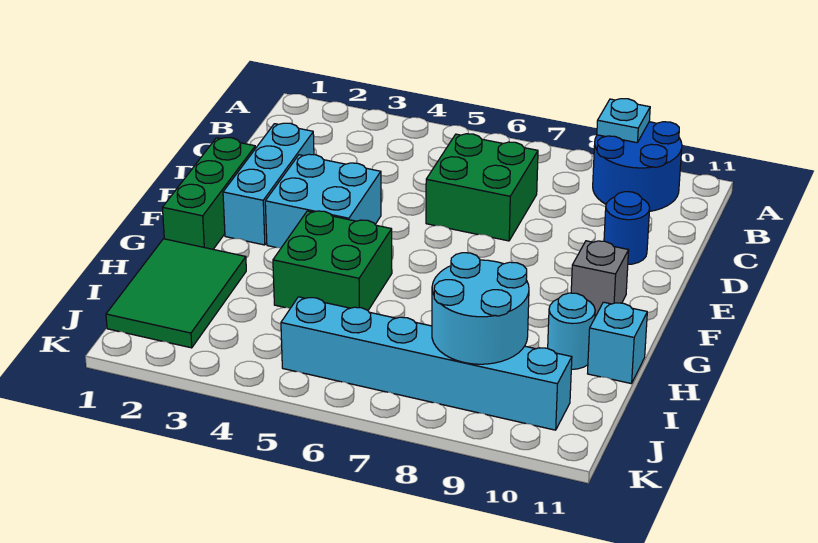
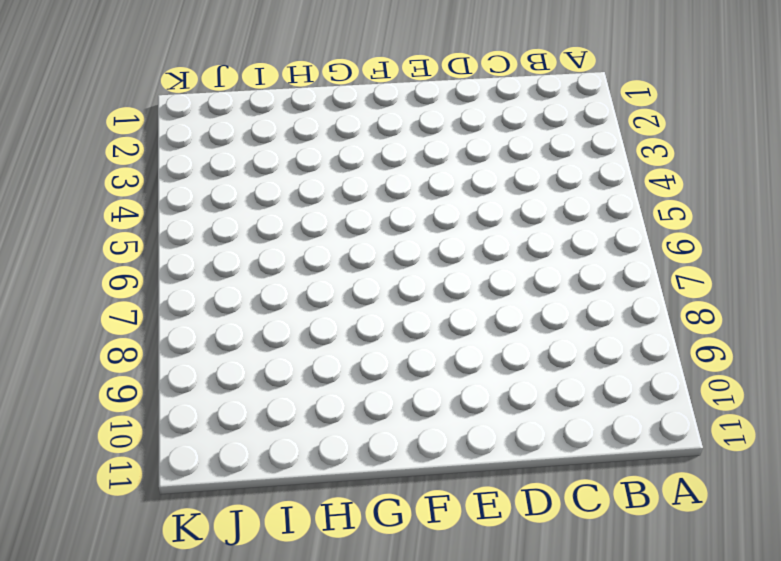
none -> blue 2x2 round brick [593,122,682,211]
none -> green 2x2 brick [426,134,538,241]
none -> cyan 1x3 brick [223,123,314,245]

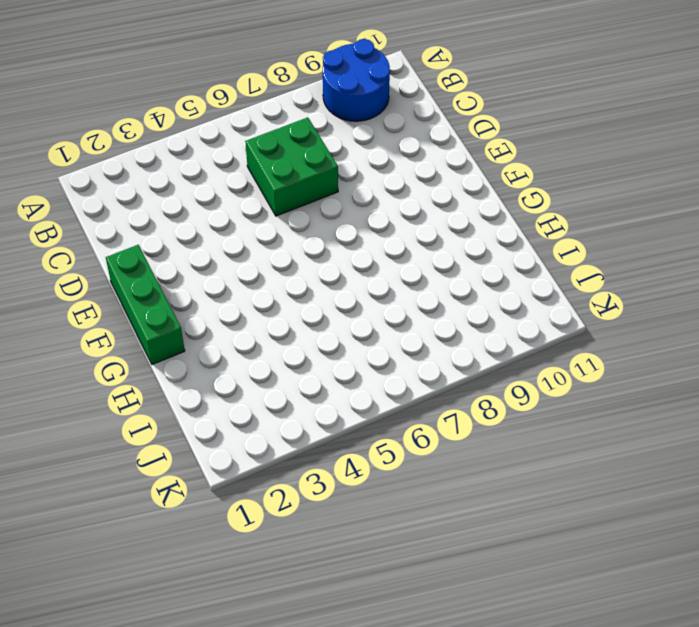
none -> cyan 1x3 brick [223,123,314,245]
none -> blue 1x1 round brick [604,192,650,264]
none -> cyan 2x2 brick [265,154,381,248]

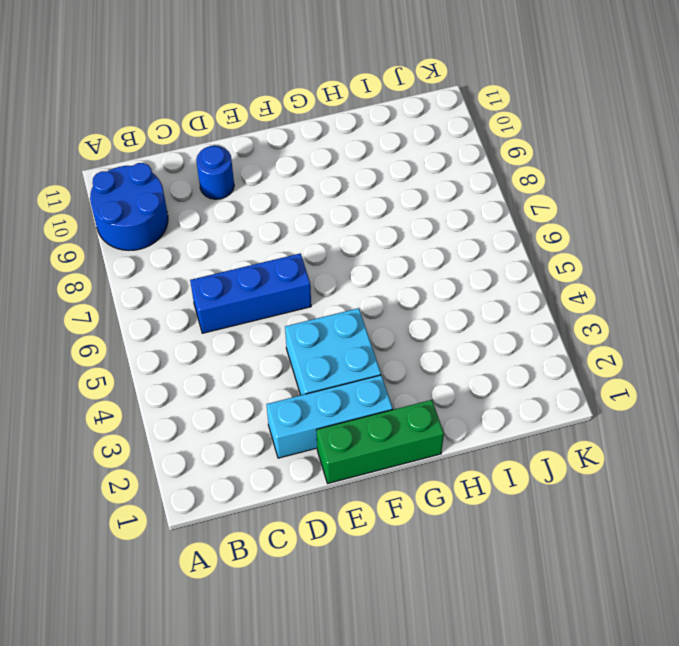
blue 1x3 brick [190,253,311,333] -> green 2x2 brick [426,134,538,241]
none -> grey 1x1 brick [571,241,629,316]
none -> green 2x2 brick [273,211,392,310]
none -> green 2x3 tile [106,239,246,348]

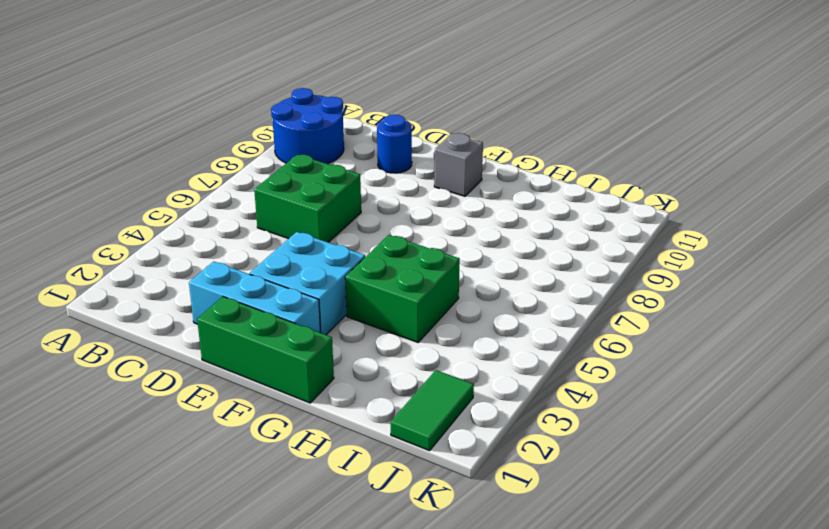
green 1x2 tile [391,370,474,451] -> green 2x3 tile [106,239,246,348]
none -> cyan 1x1 round brick [548,293,595,369]
none -> cyan 1x1 brick [588,302,647,384]
none -> cyan 1x6 brick [281,297,572,430]

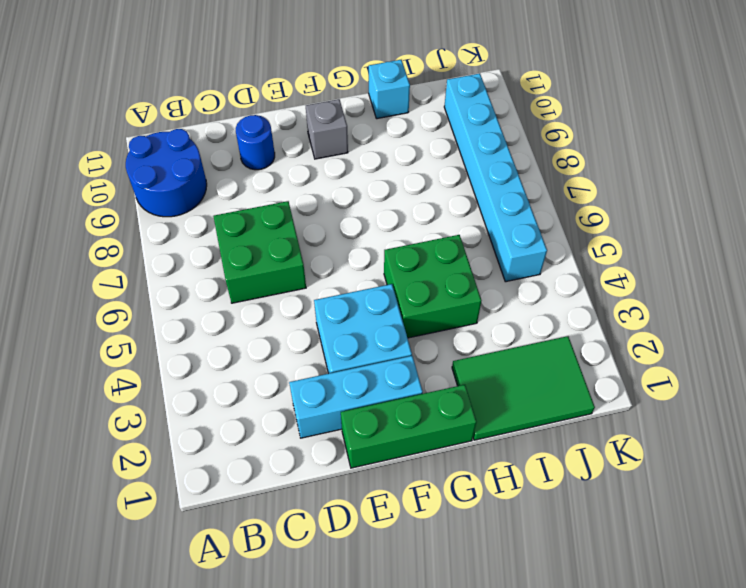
none -> cyan 1x1 round brick [548,293,595,369]
none -> cyan 1x1 plate [597,99,650,143]
none -> cyan 2x2 round brick [432,253,529,364]

